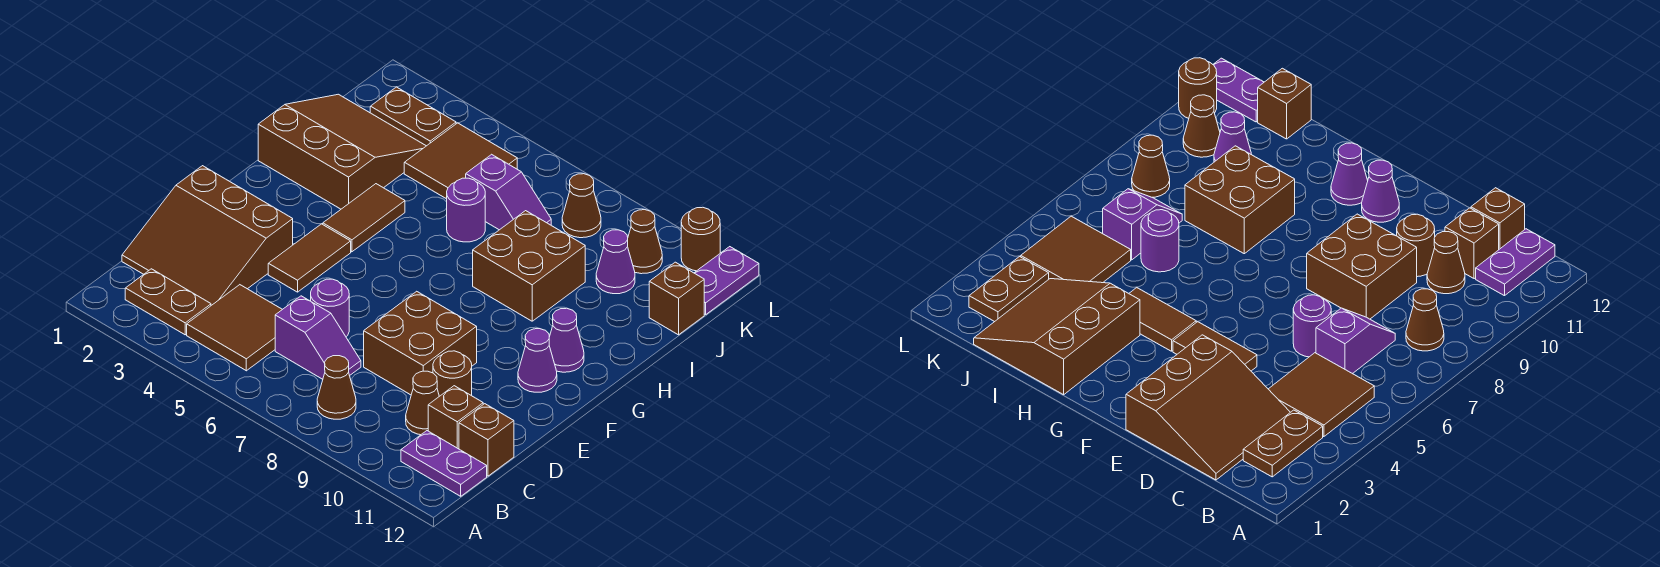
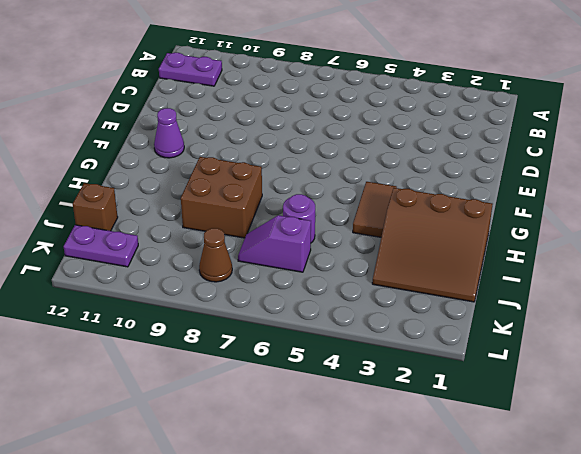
purple 1x2 plate [64,225,138,267] -> purple 1x2 plate turned to [695,247,759,314]
none -> brown 1x2 plate [125,269,211,335]
none -> brown 2x2 tile [187,285,282,371]
none -> brown 1x1 cone [317,356,356,419]

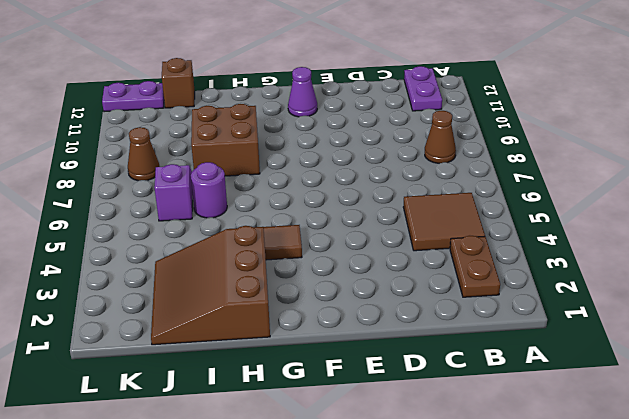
none -> brown 3x3 slope [122,166,293,305]
none -> purple 1x2 slope [275,296,361,379]
none -> brown 1x1 cone [406,371,439,435]

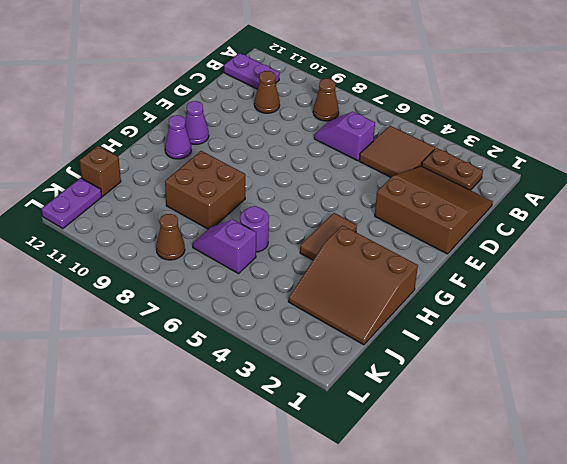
none -> brown 1x1 brick [428,386,483,449]
none -> brown 1x1 brick [459,404,514,476]
none -> purple 1x1 round brick [311,279,349,337]

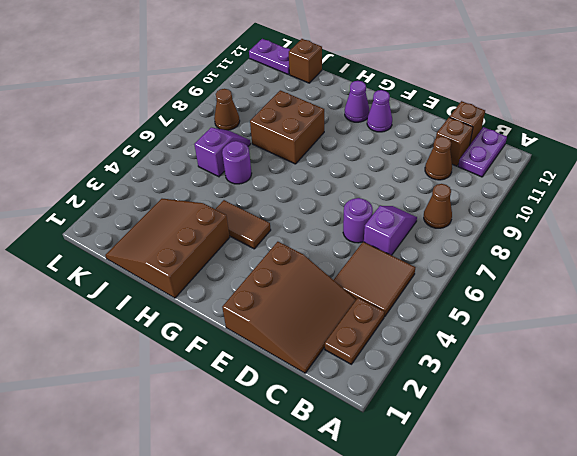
none -> brown 2x2 brick [364,291,477,395]
none -> brown 1x1 round brick [433,351,472,396]
none -> brown 1x2 tile [268,224,351,292]

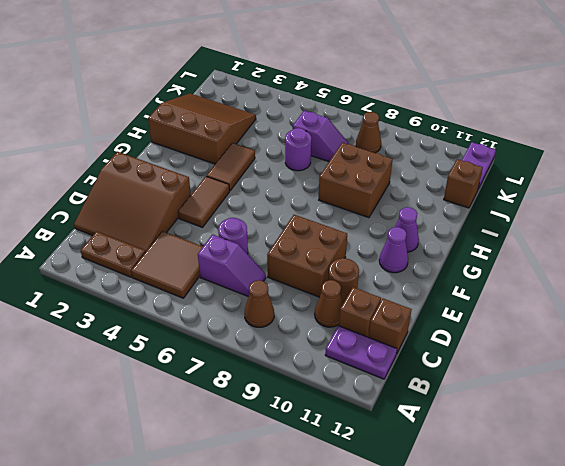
none -> brown 2x2 tile [404,123,517,199]
none -> purple 1x1 cone [596,230,635,294]
none -> brown 1x2 plate [370,87,456,146]

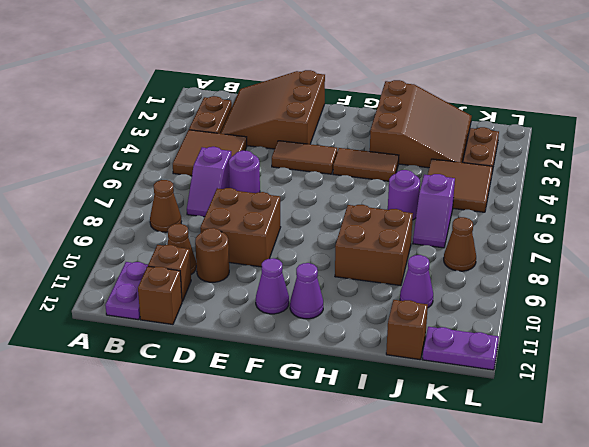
none -> brown 1x1 cone [628,210,662,274]
none -> brown 1x1 round brick [681,207,720,271]

